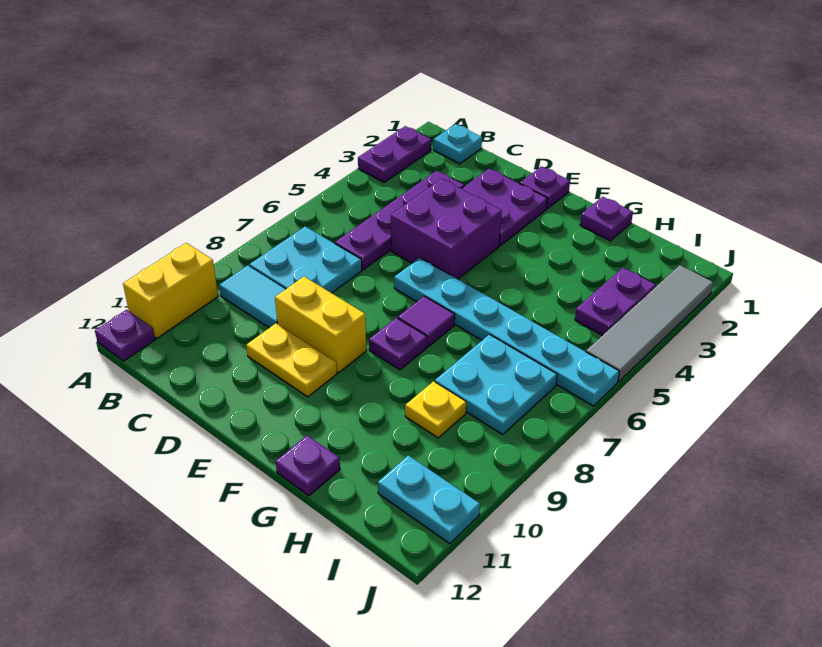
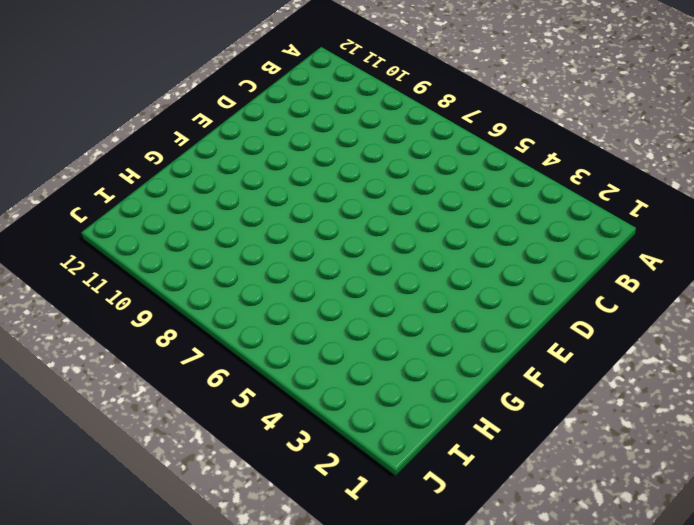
none -> purple 1x2 plate [358,126,431,182]
none -> yellow 1x2 brick [123,243,218,338]
none -> purple 1x1 plate [95,310,155,361]

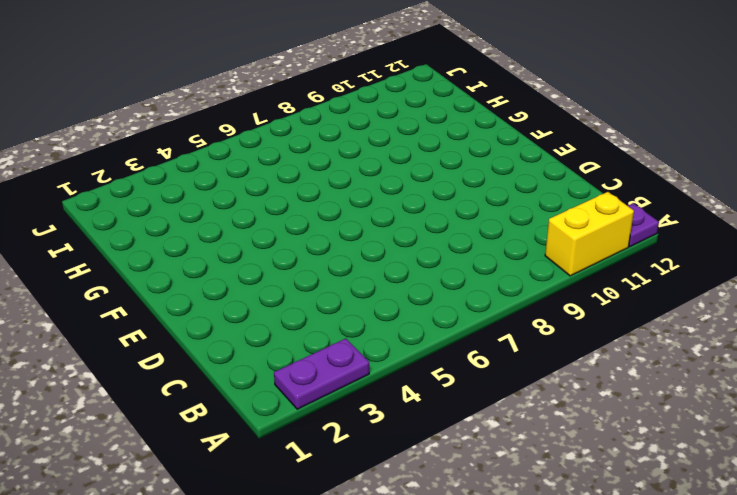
none -> cyan 1x1 plate [434,124,482,164]
none -> cyan 2x2 plate [249,226,362,293]
none -> cyan 1x2 tile [219,265,285,328]

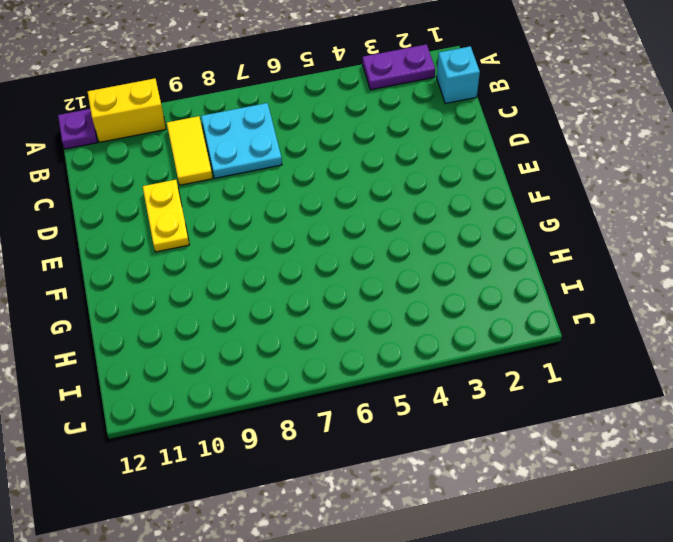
cyan 1x1 brick [437,46,480,103] -> cyan 1x1 plate [434,124,482,164]
yellow 1x2 tile [167,116,213,185] -> cyan 1x2 tile [219,265,285,328]
none -> purple 1x4 plate [335,171,464,270]
none -> purple 2x2 plate [462,169,548,245]
none -> purple 2x2 brick [391,179,502,279]

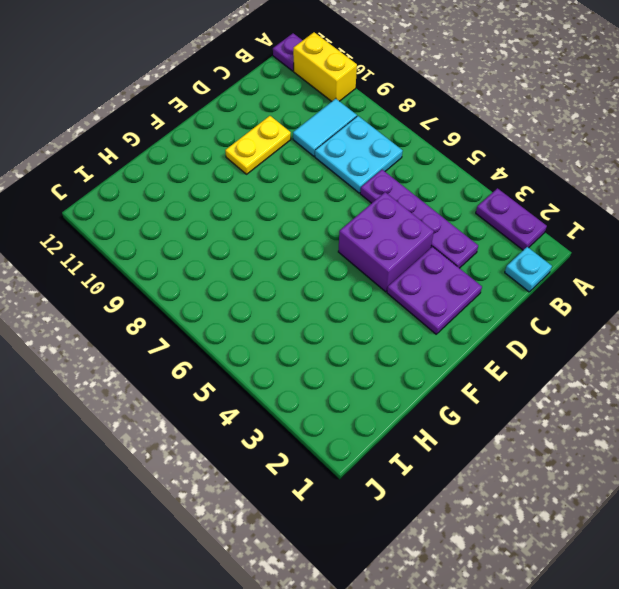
none -> yellow 1x2 brick [275,277,367,373]
none -> purple 1x1 plate [520,167,570,209]
none -> cyan 1x6 plate [394,258,619,406]

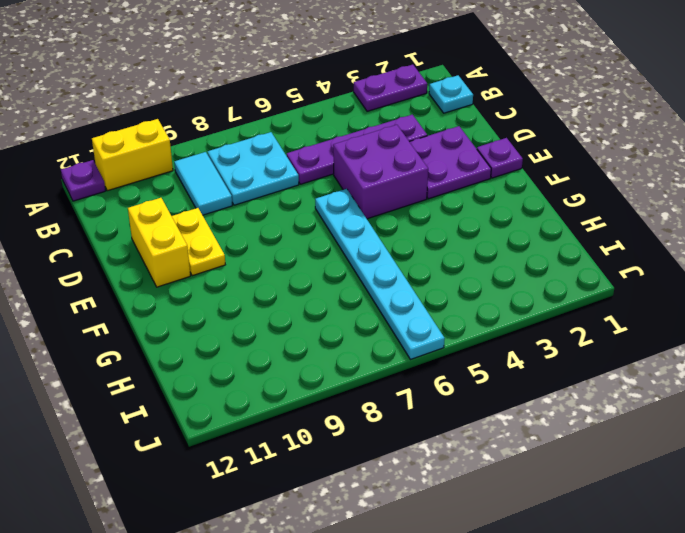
yellow 1x2 brick [128,198,190,287] -> yellow 1x2 brick moved to [275,277,367,373]
none -> purple 1x1 tile [398,296,455,347]
none -> purple 1x1 plate [369,318,427,370]
none -> purple 1x1 plate [580,197,633,241]

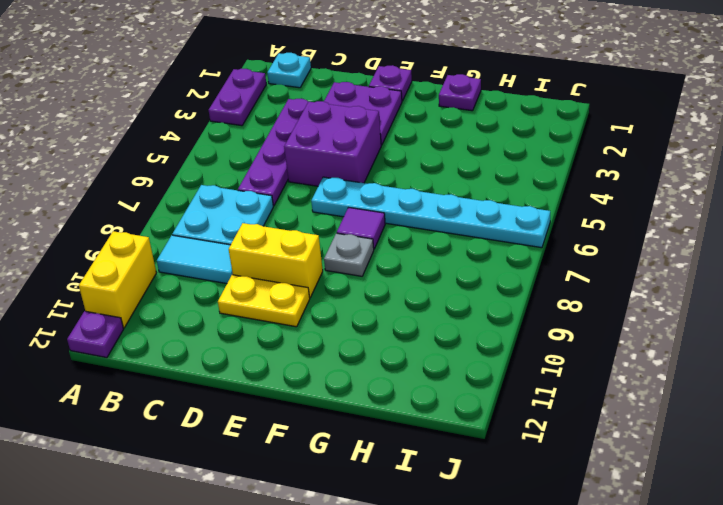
grey 1x1 plate [324,233,374,276] -> purple 1x1 plate [369,318,427,370]
none -> purple 1x1 plate [276,435,340,496]
none -> cyan 2x2 plate [435,335,557,434]
none -> yellow 1x1 plate [405,381,466,438]

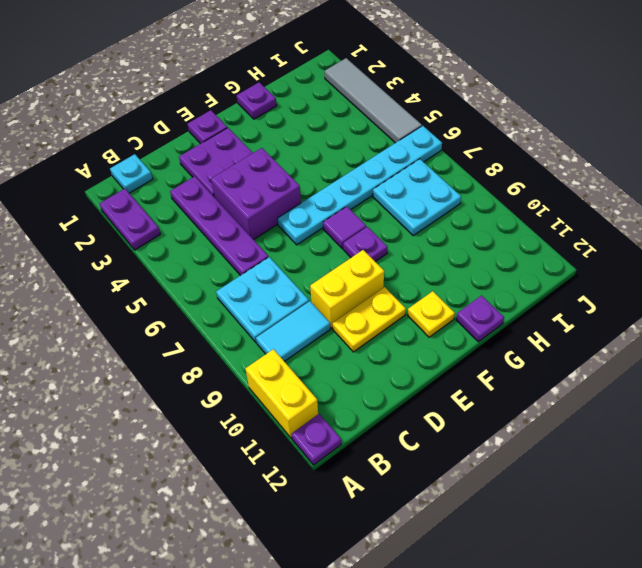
yellow 1x1 plate [408,291,455,337] -> yellow 1x1 plate moved to [405,381,466,438]
none -> purple 1x2 plate [575,268,656,336]
none -> cyan 1x2 plate [378,456,480,543]

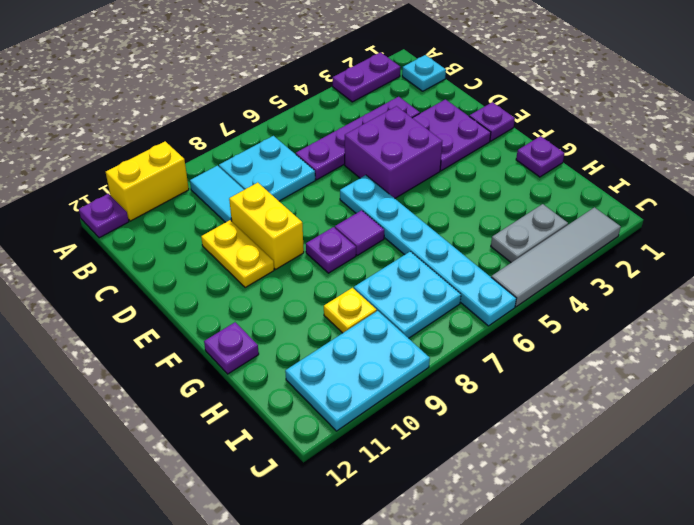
grey 1x2 plate [491,204,568,263] -> purple 1x2 plate [575,268,656,336]
cyan 2x3 plate [285,311,430,431] -> cyan 1x2 plate [378,456,480,543]

